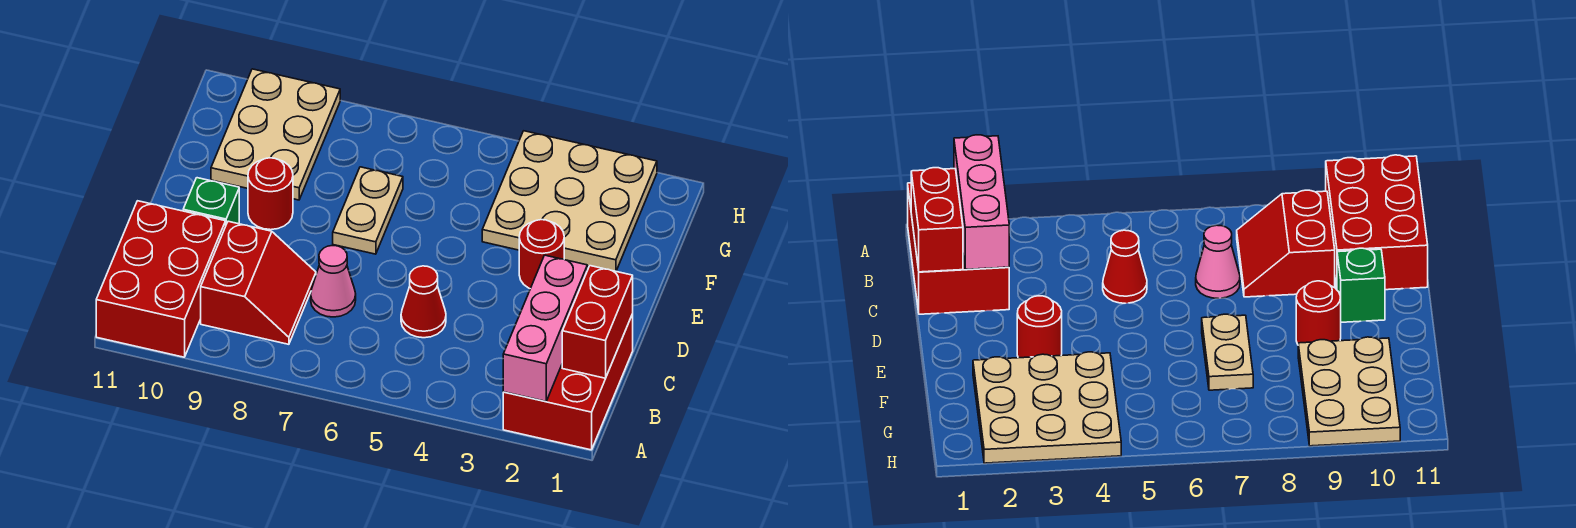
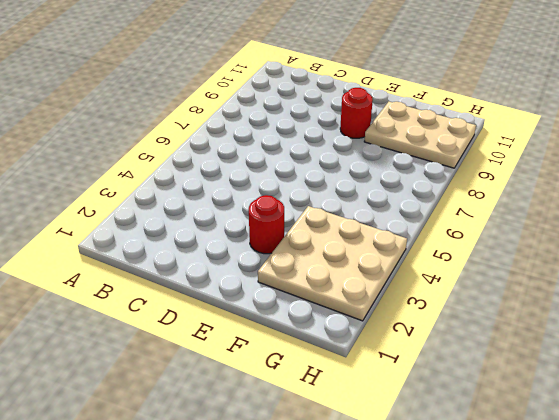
none -> red 2x3 brick [503,314,633,450]
none -> red 2x3 brick [96,201,226,357]
none -> red 2x2 slope [201,221,316,344]

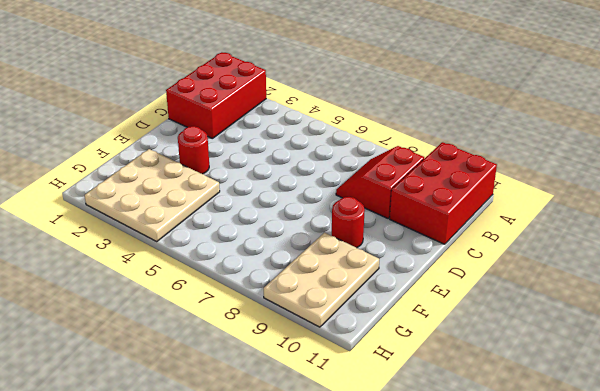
none -> red 1x1 cone [401,266,446,338]
none -> pink 1x1 cone [311,246,356,317]
none -> green 1x1 brick [183,178,239,224]

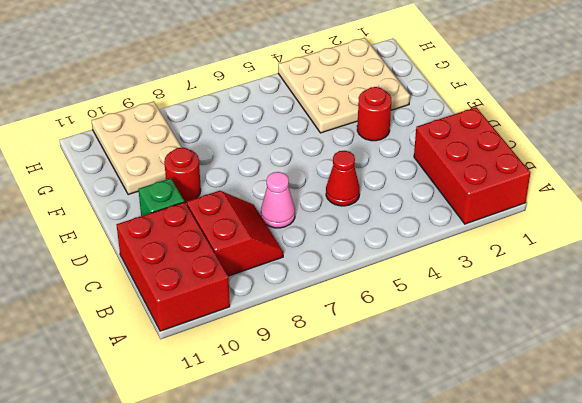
none -> tan 1x2 plate [333,167,403,254]
none -> pink 1x3 brick [503,255,587,401]
none -> red 1x2 brick [562,266,633,378]

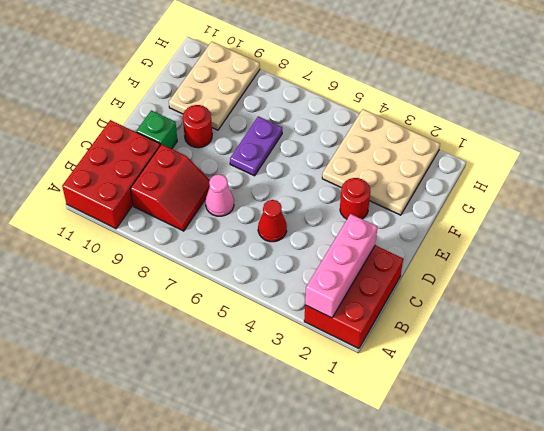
purple 1x2 plate [230,116,282,176] -> tan 1x2 plate [333,167,403,254]
none -> red 1x2 brick [562,266,633,378]

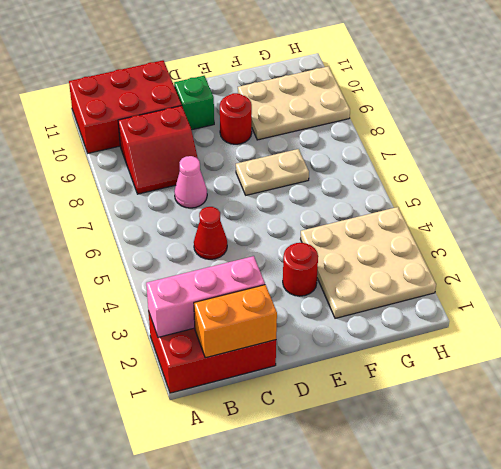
orange 1x2 brick [194,285,277,358] -> red 1x2 brick [562,266,633,378]

